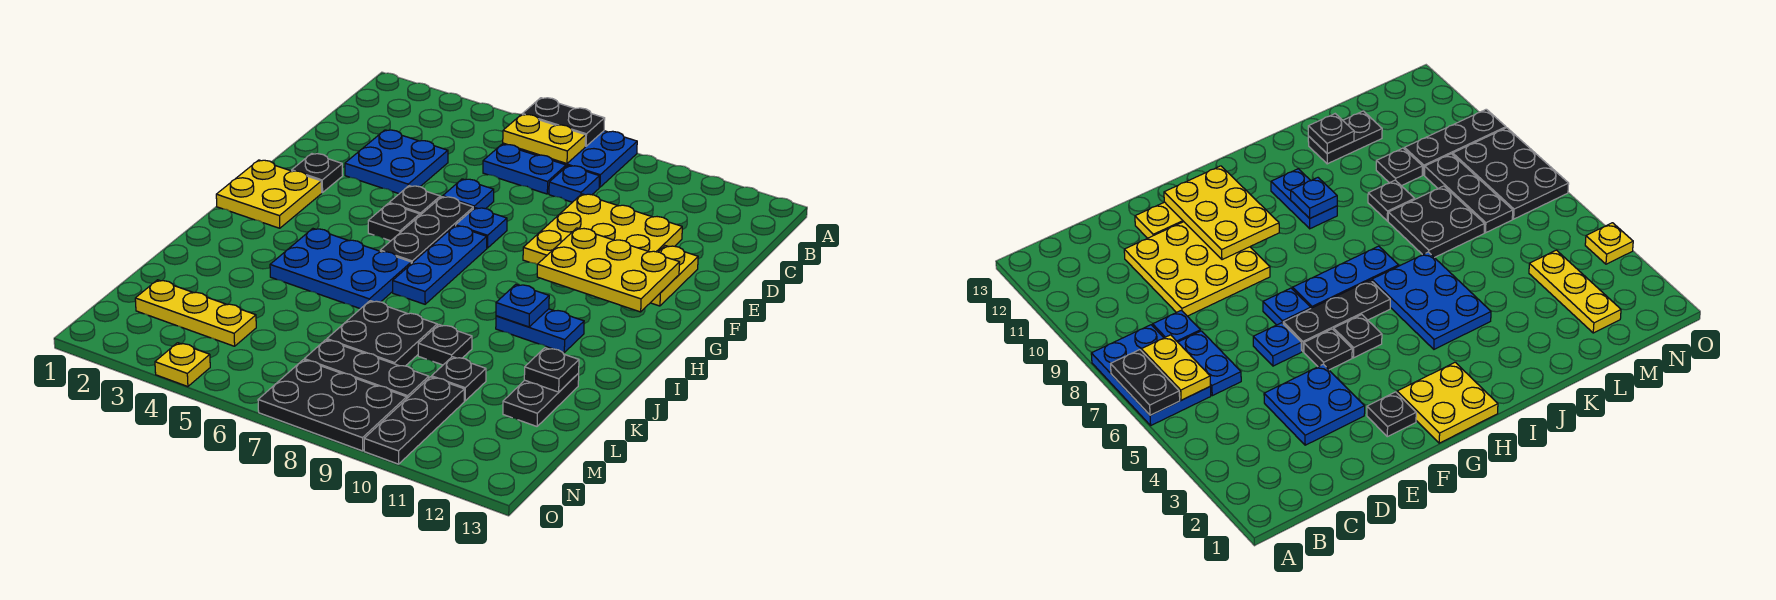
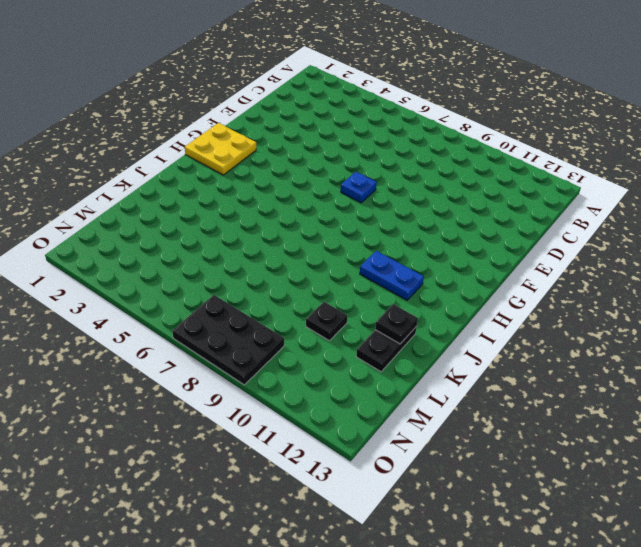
none -> blue 2x3 plate [503,131,637,187]
none -> blue 1x2 plate [483,144,566,194]
none -> blue 1x1 plate [549,166,599,202]
none -> blue 2x2 plate [345,130,448,194]

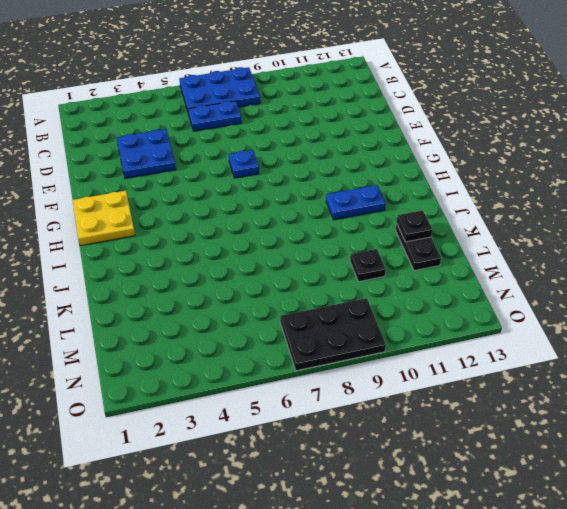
none -> blue 1x1 plate [549,166,599,202]
none -> yellow 3x3 plate [523,194,682,265]
none -> blue 1x1 plate [443,179,494,209]
none -> yellow 1x2 plate [651,246,698,306]

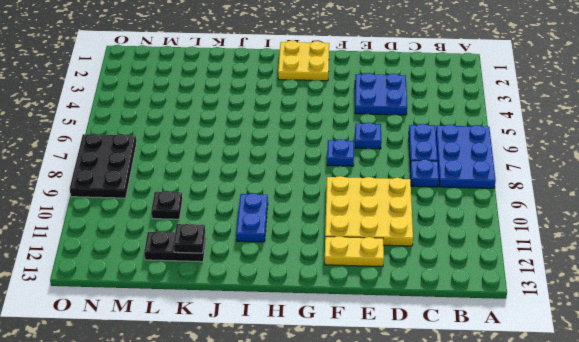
none -> black 1x1 plate [292,154,343,193]
none -> black 1x1 plate [389,186,440,215]
none -> black 1x3 plate [380,197,473,264]
none -> black 1x1 plate [368,203,420,241]

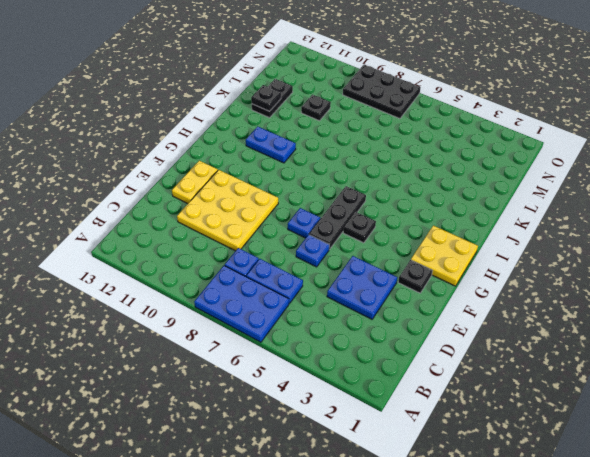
none -> black 1x1 plate [389,186,440,215]
none -> blue 1x3 plate [393,226,487,304]
none -> blue 2x3 plate [270,229,411,309]
none -> black 2x2 plate [327,301,437,366]

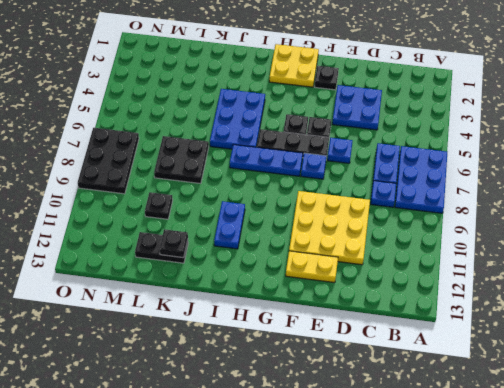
none -> black 1x1 plate [418,325,472,365]
none -> yellow 1x3 plate [135,280,256,346]
none -> black 1x3 plate [304,340,429,398]
none -> black 1x3 plate [364,377,464,464]

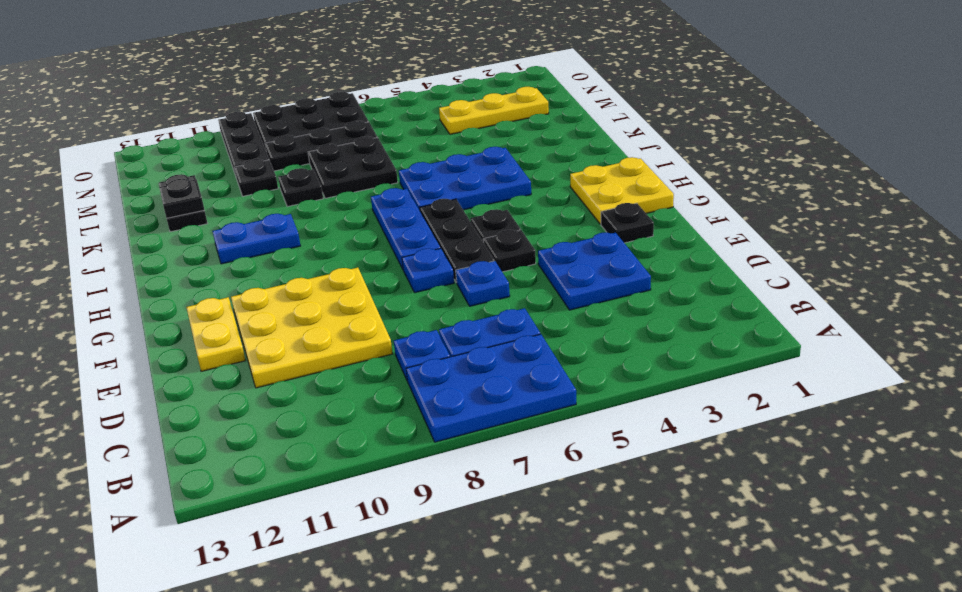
none -> yellow 1x1 plate [155,343,210,387]
none -> black 1x2 plate [522,98,605,146]
none -> yellow 1x2 plate [503,114,586,164]
none -> yellow 2x3 plate [537,228,680,312]

